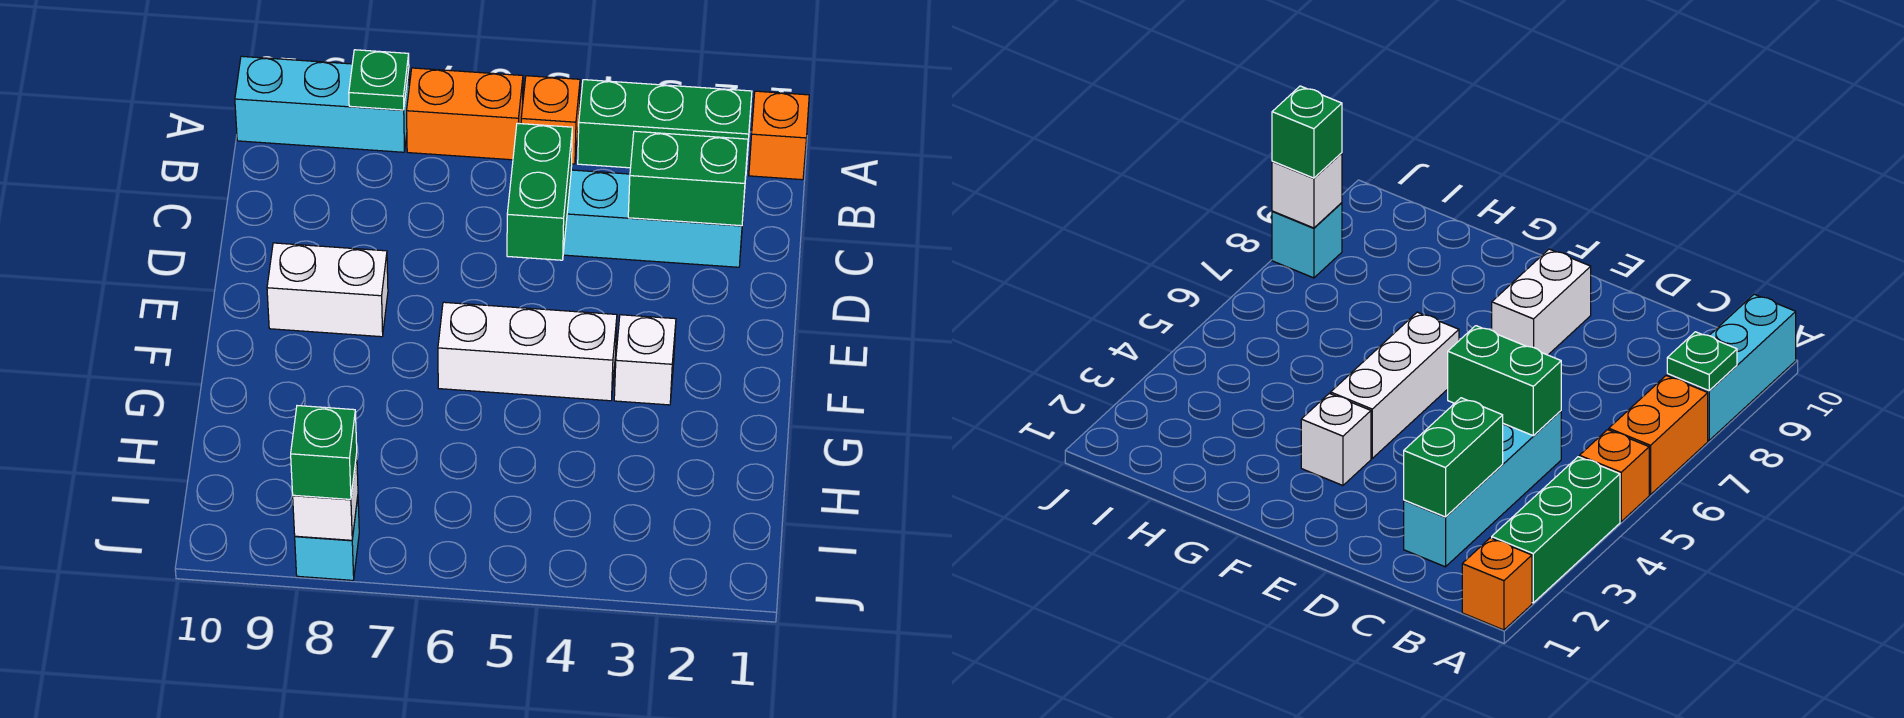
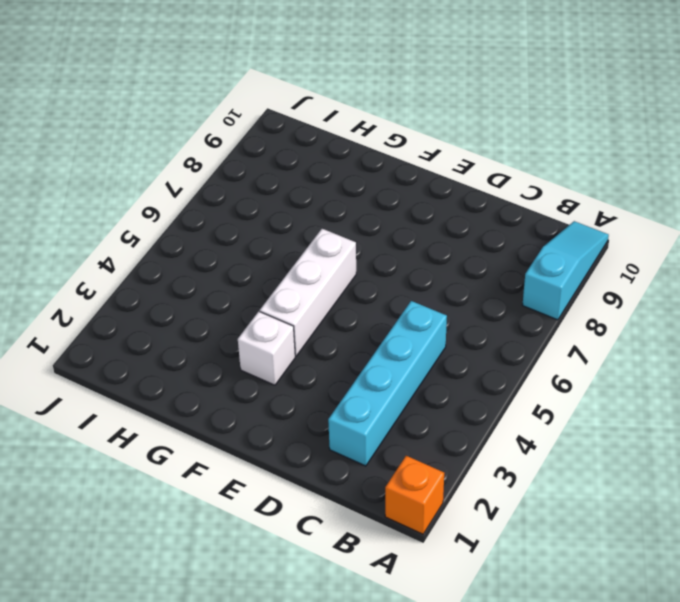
cyan 1x3 slope [523,221,609,320] -> cyan 1x3 brick [235,56,409,152]
none -> green 1x3 brick [578,80,752,168]
none -> orange 1x1 brick [521,76,580,164]
none -> orange 1x2 brick [407,68,523,160]

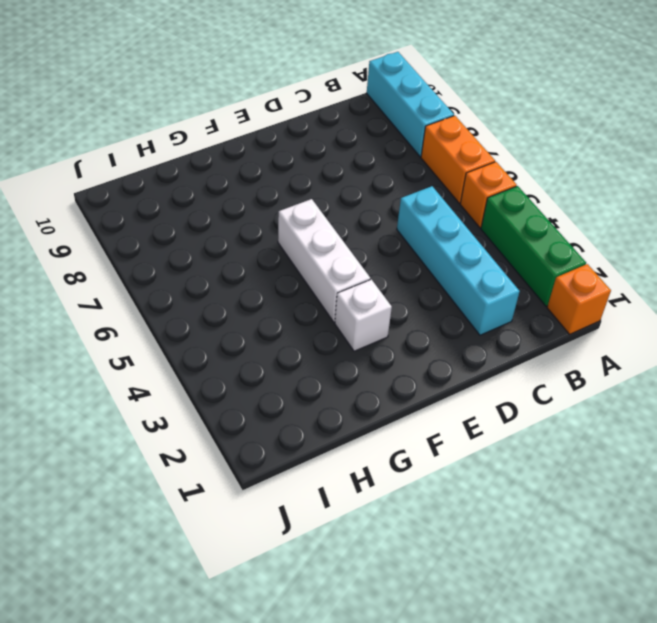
none -> white 1x2 brick [267,243,388,337]
none -> cyan 1x1 brick [295,497,359,580]
none -> green 1x1 plate [349,50,409,110]

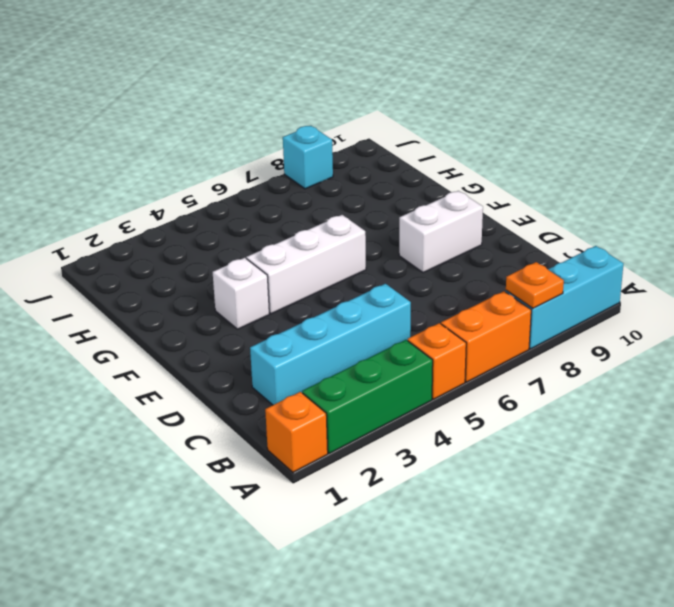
orange 1x1 plate [506,262,564,308] -> green 1x1 plate [349,50,409,110]
none -> green 1x2 brick [628,131,748,226]
none -> green 1x2 brick [507,123,572,260]
none -> white 1x1 brick [293,454,358,540]

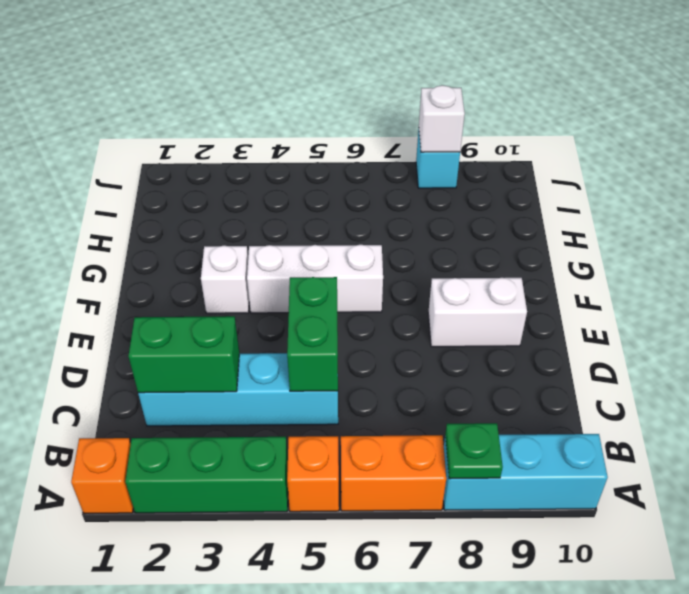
none -> green 1x1 brick [291,406,357,499]

